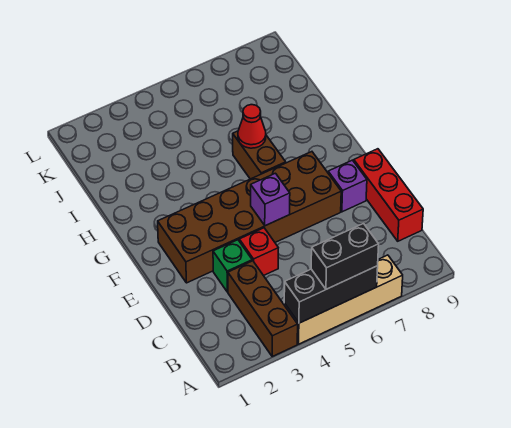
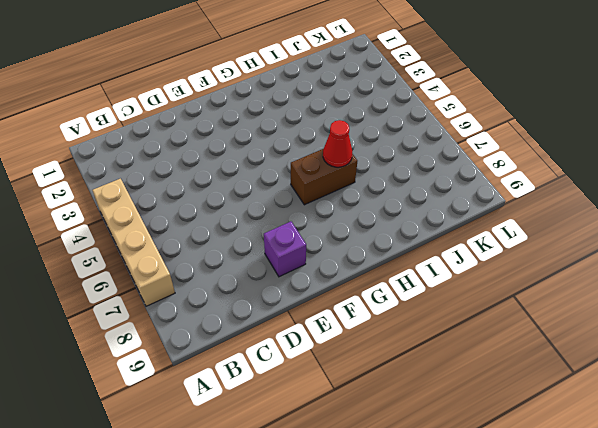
none -> brown 1x3 brick [228,261,298,356]
none -> red 1x3 brick [354,149,423,241]
none -> green 1x1 brick [213,240,252,292]

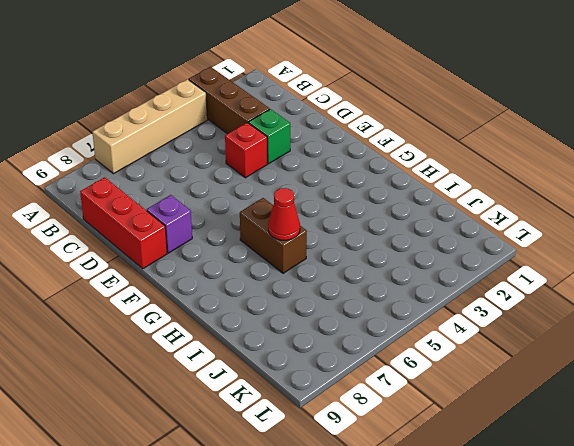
none -> brown 2x6 brick [158,152,341,283]
none -> black 1x3 brick [284,266,378,323]
none -> purple 1x1 brick [251,173,290,226]

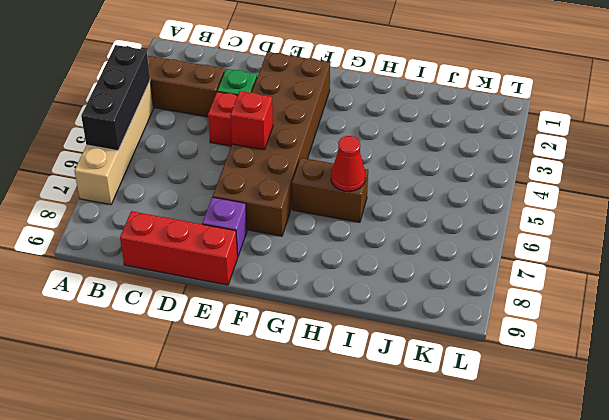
red 1x1 brick [230,91,273,150] -> purple 1x1 brick [251,173,290,226]
none -> black 1x2 brick [311,224,379,289]

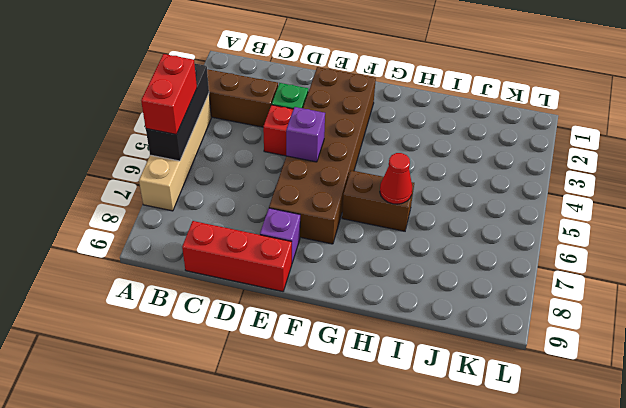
red 1x2 brick [141,54,197,135] -> black 1x2 brick [311,224,379,289]

